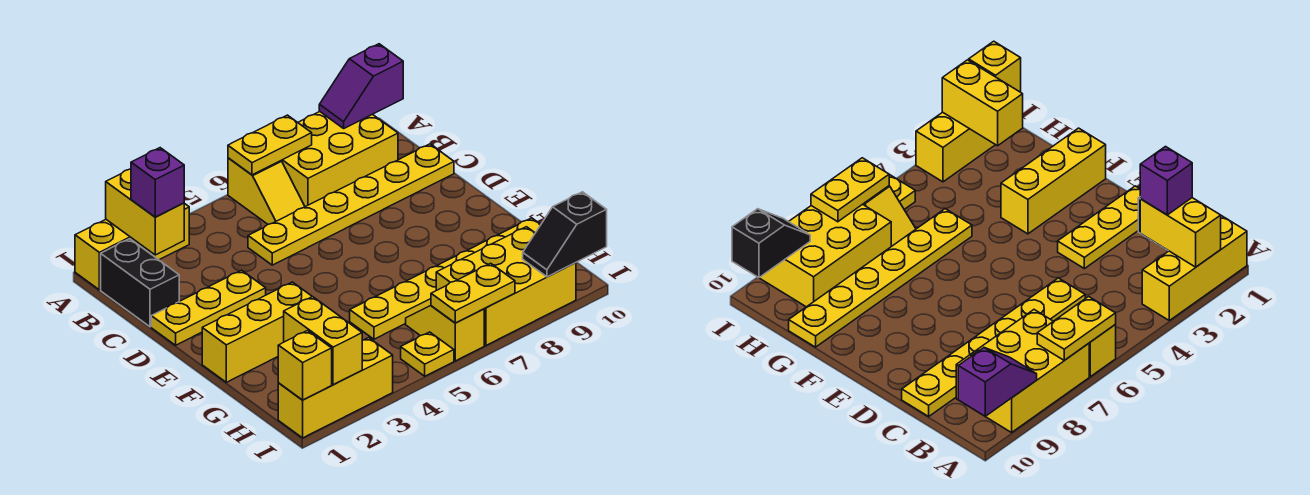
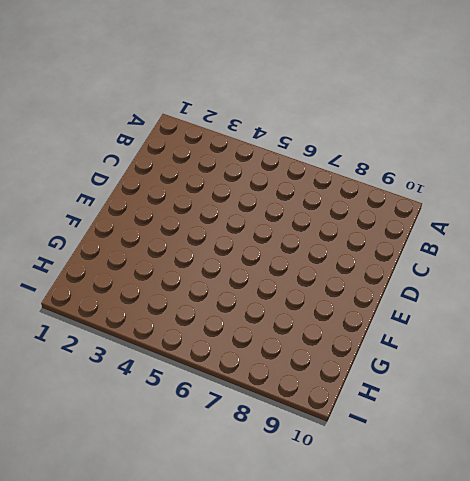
none -> yellow 1x3 brick [75,203,189,290]
none -> yellow 1x2 slope [228,158,305,224]
none -> yellow 2x3 brick [281,111,398,207]

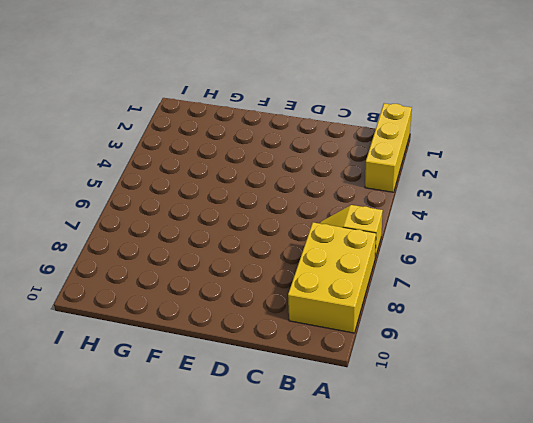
none -> black 1x2 brick [101,239,179,327]
none -> yellow 1x6 plate [248,144,454,265]
none -> yellow 1x3 plate [151,270,266,345]

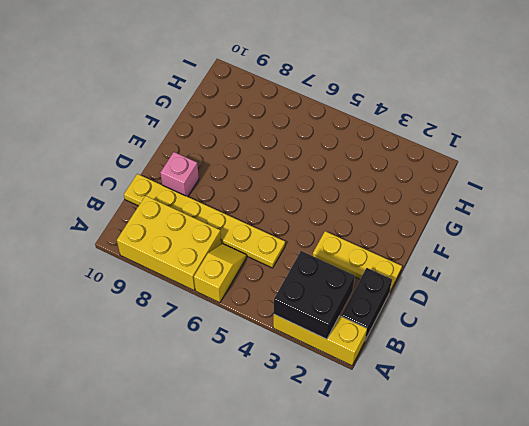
black 2x2 brick [274,251,355,339] -> yellow 1x2 brick [106,169,184,255]
pink 1x1 brick [160,152,199,197] -> none
none -> yellow 1x3 brick [202,282,312,382]
none -> yellow 1x6 plate [350,218,541,339]
none -> yellow 1x2 slope [406,306,484,361]

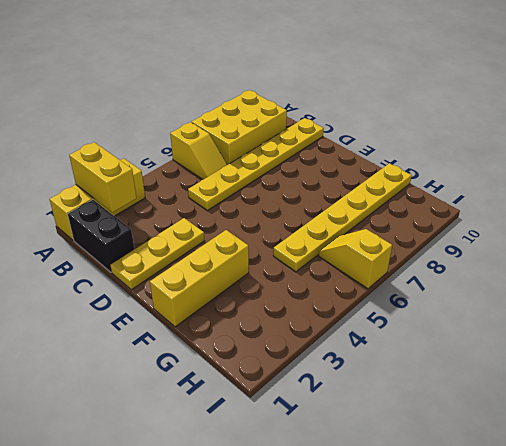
none -> yellow 2x3 brick [436,227,576,345]
none -> yellow 1x3 brick [278,338,393,438]
none -> yellow 1x1 plate [401,332,454,376]

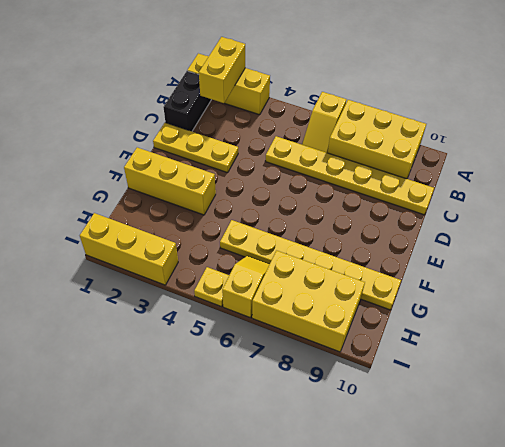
none -> yellow 1x2 plate [228,115,312,175]
none -> purple 1x2 slope [319,44,403,128]
none -> yellow 1x2 brick [284,297,362,385]

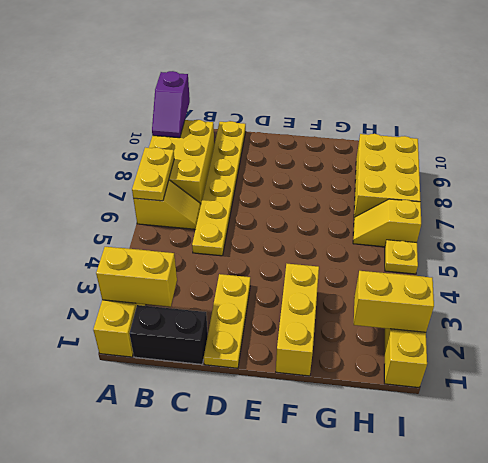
none -> yellow 1x6 plate [350,218,541,339]
none -> yellow 1x1 brick [278,331,332,400]
none -> yellow 1x2 plate [431,263,515,323]

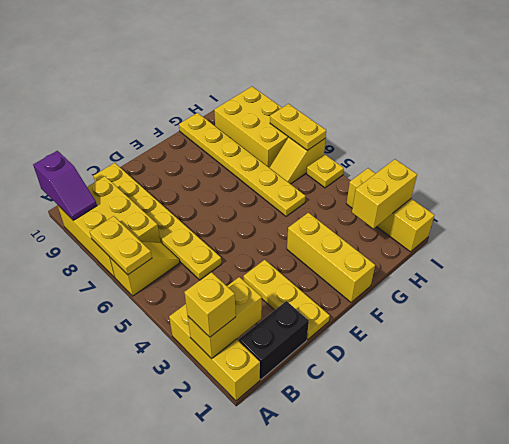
yellow 1x1 brick [184,272,236,337] -> yellow 1x1 brick moved to [278,331,332,400]
none -> black 1x2 slope [523,192,607,277]
none -> purple 1x1 brick [131,148,184,217]

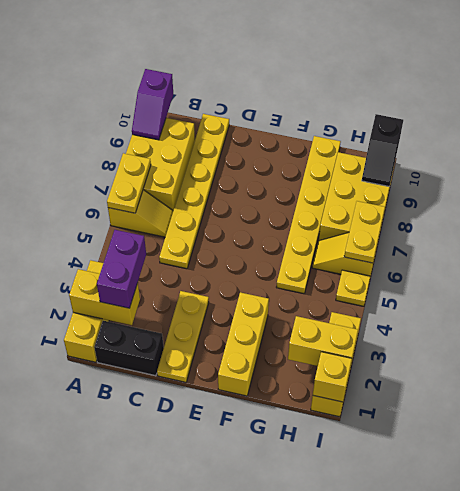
purple 1x2 brick [97,230,146,308] -> purple 1x1 brick [131,148,184,217]

